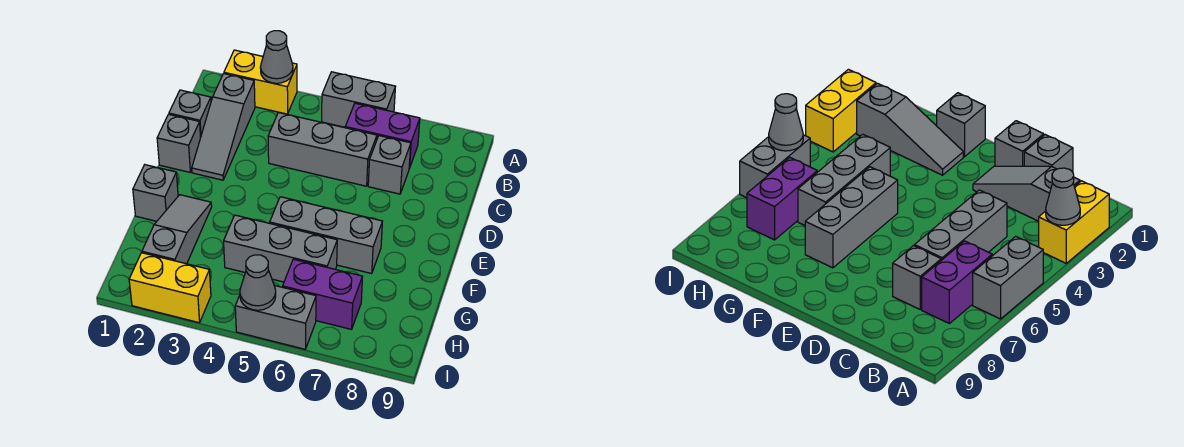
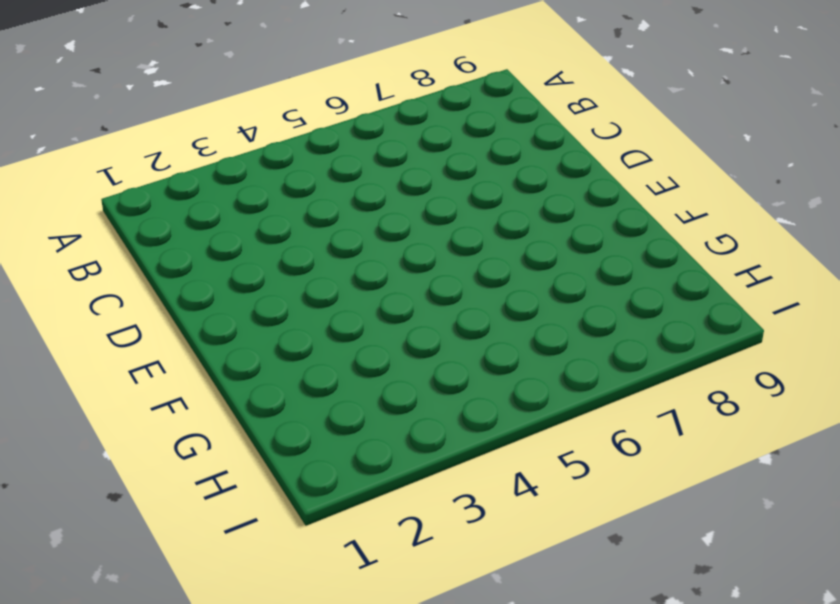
none -> yellow 1x2 brick [224,50,297,114]
none -> grey 1x2 brick [322,72,396,127]
none -> grey 1x3 slope [192,74,255,180]

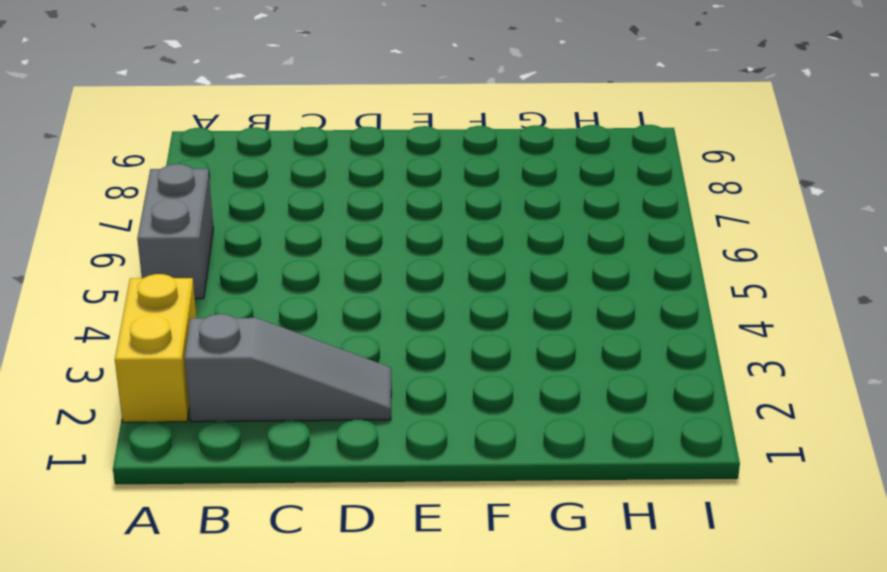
none -> purple 1x2 brick [345,103,420,168]
none -> grey 1x1 brick [169,90,211,137]
none -> grey 1x3 brick [268,113,377,186]

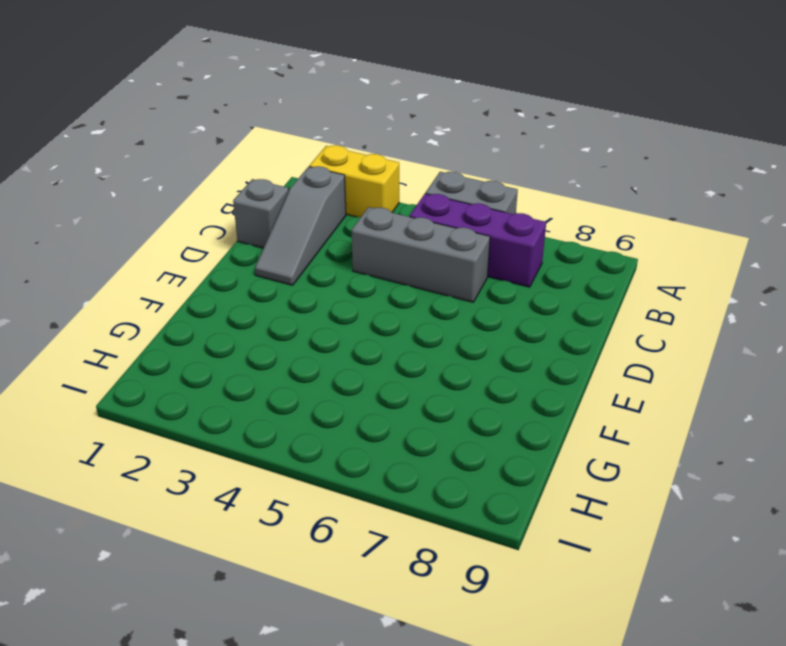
purple 1x3 brick [410,194,546,287] -> purple 1x2 brick [345,103,420,168]
none -> grey 1x1 brick [368,136,411,194]
none -> grey 1x1 brick [157,114,201,172]
none -> grey 1x1 brick [133,165,178,221]

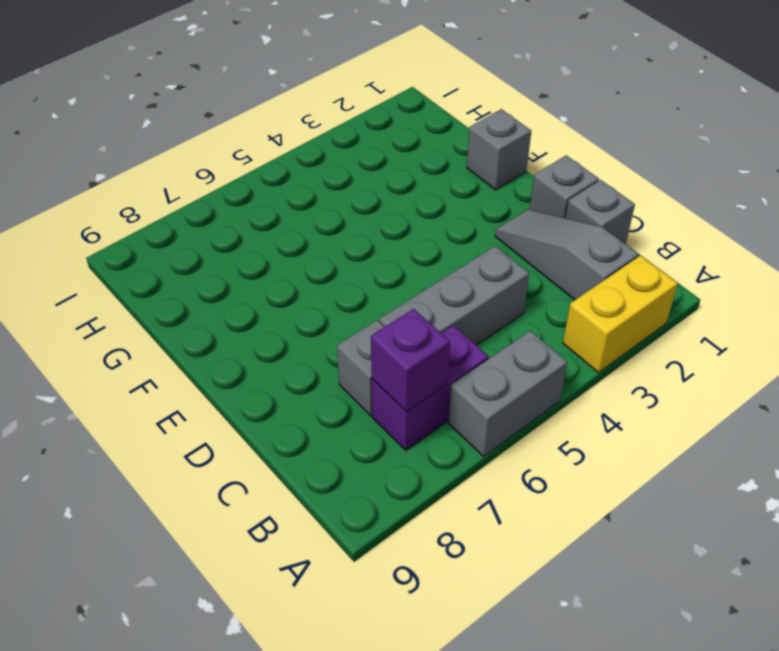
purple 1x1 brick [371,309,450,412] -> none
none -> grey 1x3 slope [142,195,212,264]
none -> grey 1x3 brick [270,197,382,274]
none -> grey 1x3 brick [224,215,337,282]

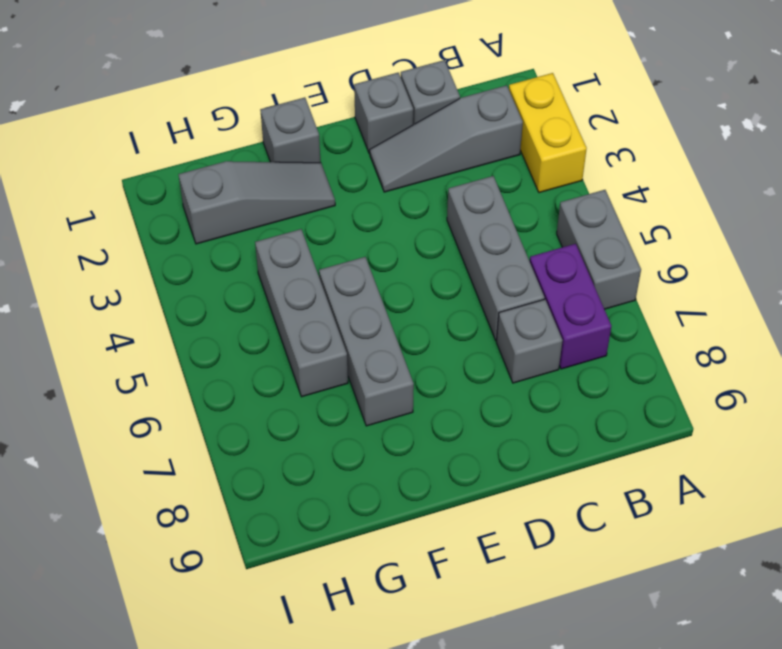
none -> purple 1x2 brick [283,259,363,329]
none -> yellow 1x2 brick [129,253,211,323]
none -> grey 1x2 brick [235,286,316,349]

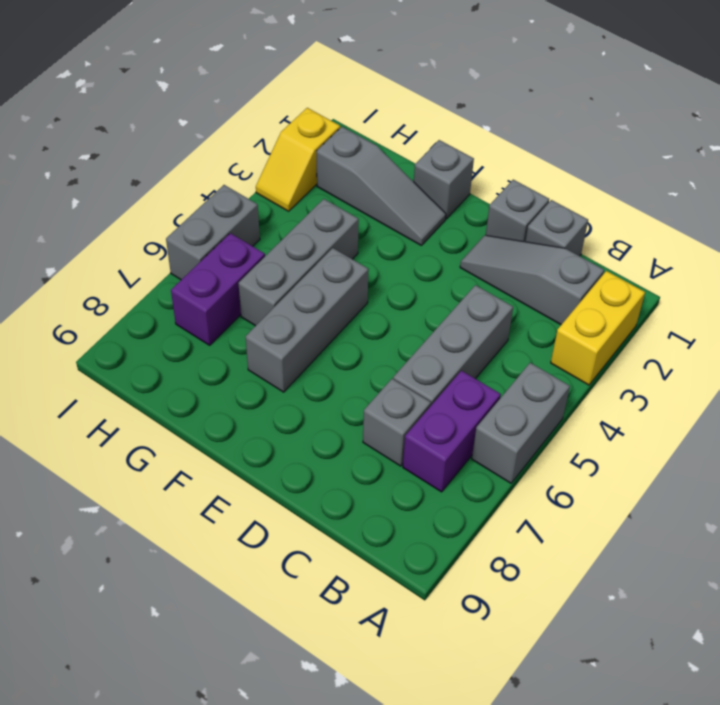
yellow 1x2 slope [256,108,340,211] -> yellow 1x2 brick [129,253,211,323]
none -> grey 1x1 cone [260,31,293,83]
none -> grey 1x1 cone [240,255,276,310]

